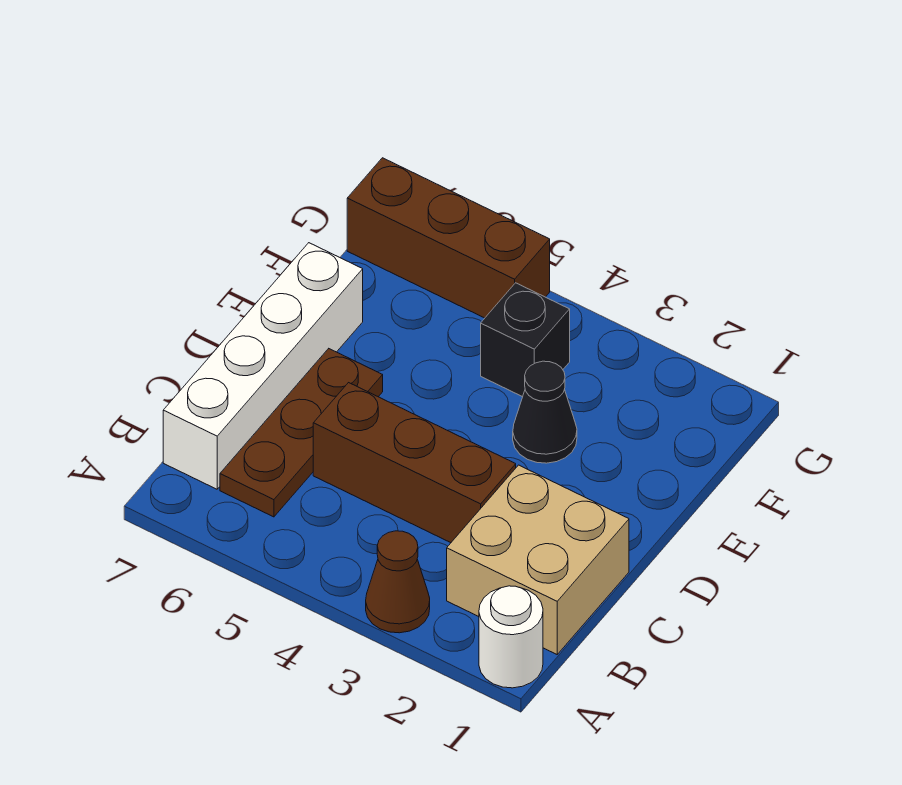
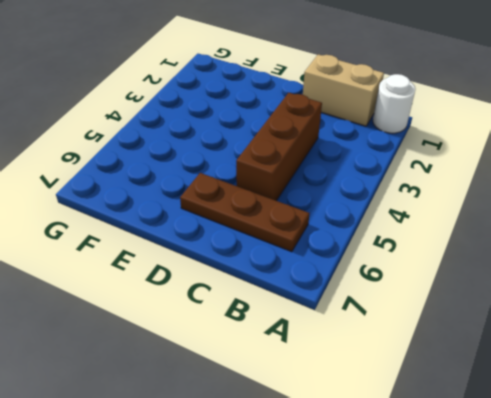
tan 1x2 brick [303,54,384,126] -> tan 2x2 brick [447,465,629,654]
none -> brown 1x1 cone [366,531,430,633]
none -> white 1x4 brick [163,243,363,489]

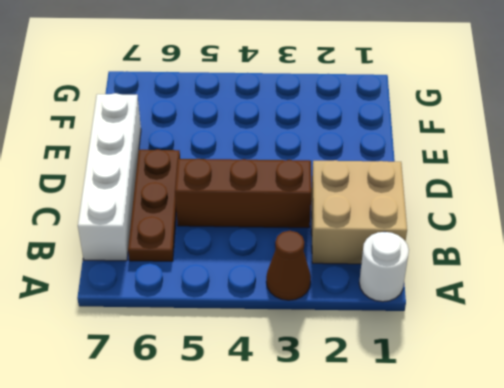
none -> black 1x1 cone [513,361,577,463]
none -> black 1x1 brick [481,283,570,397]

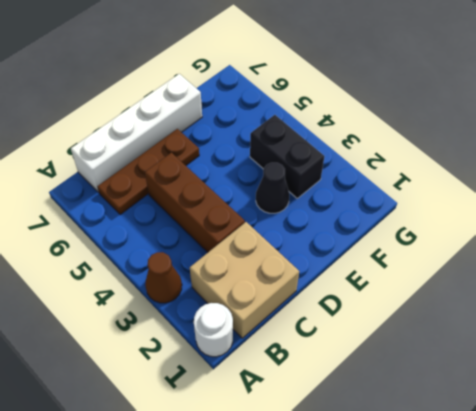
black 1x2 brick [250,115,325,198] -> black 1x1 brick [481,283,570,397]
none -> brown 1x3 brick [347,158,550,318]

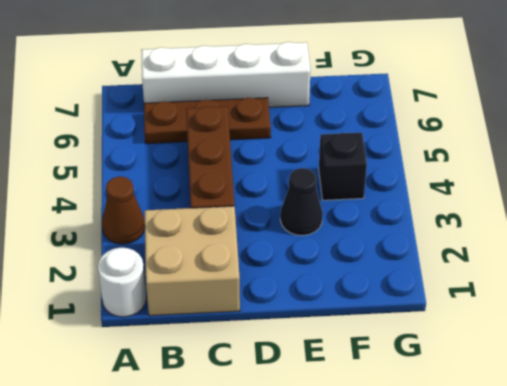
none -> brown 1x3 brick [347,158,550,318]

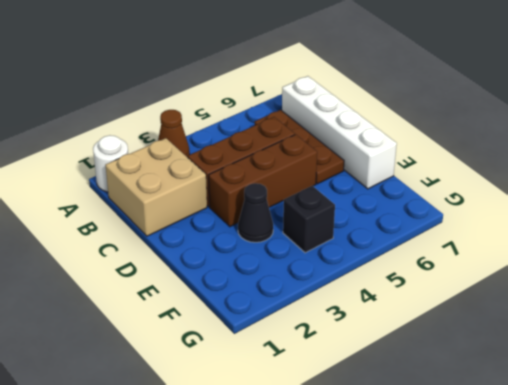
brown 1x3 brick [209,134,317,227] -> brown 1x3 brick moved to [347,158,550,318]

